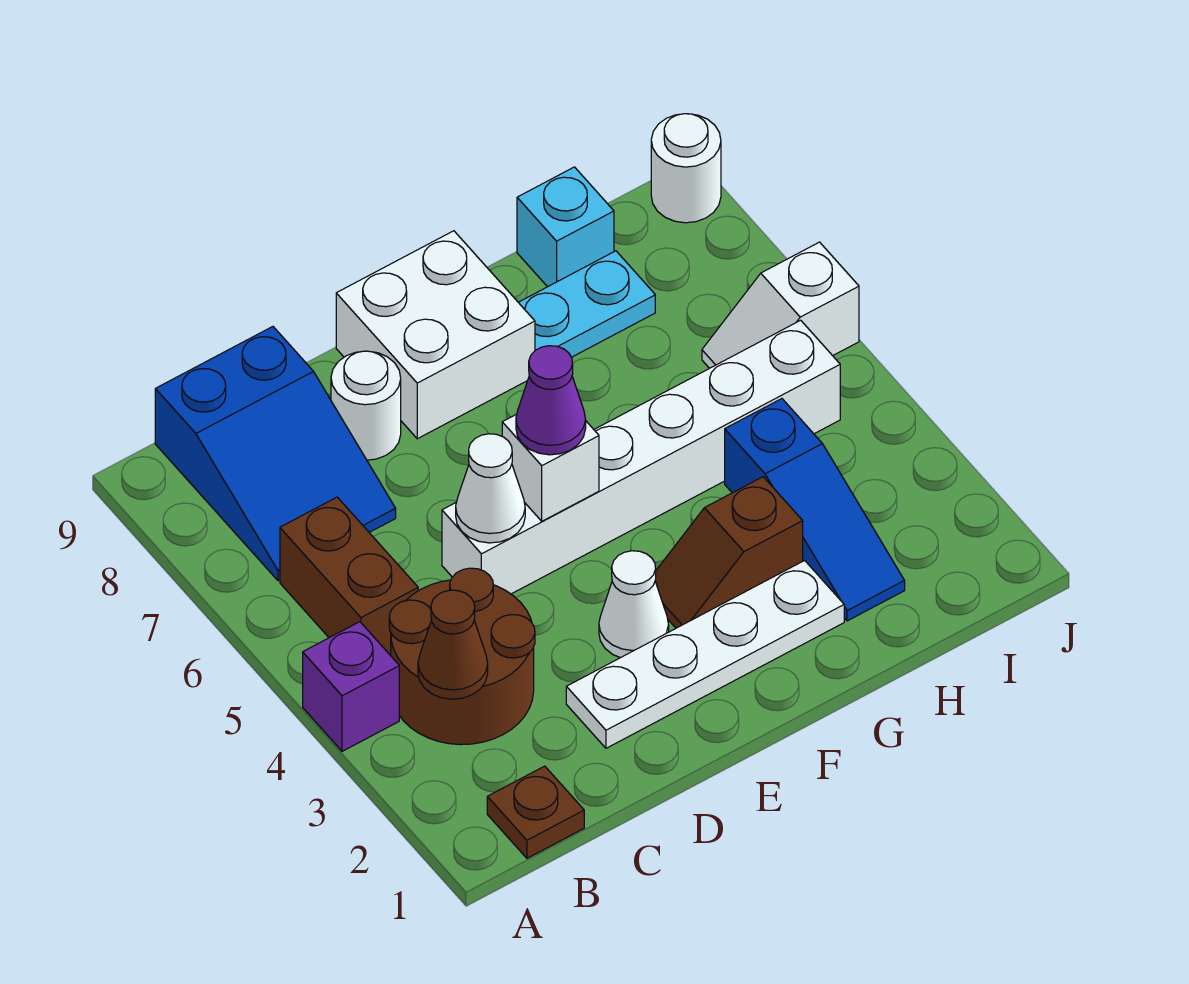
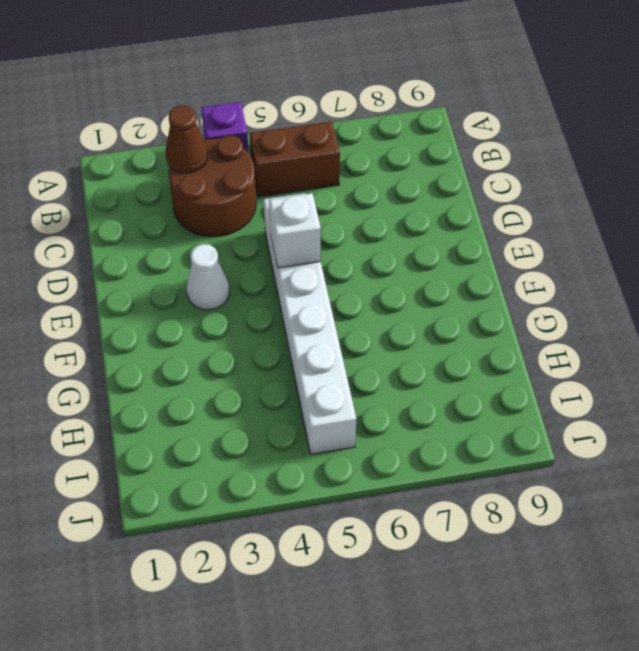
none -> brown 1x1 plate [487,766,584,858]
none -> blue 2x3 slope [155,327,396,581]
none -> white 1x4 plate [566,561,844,748]

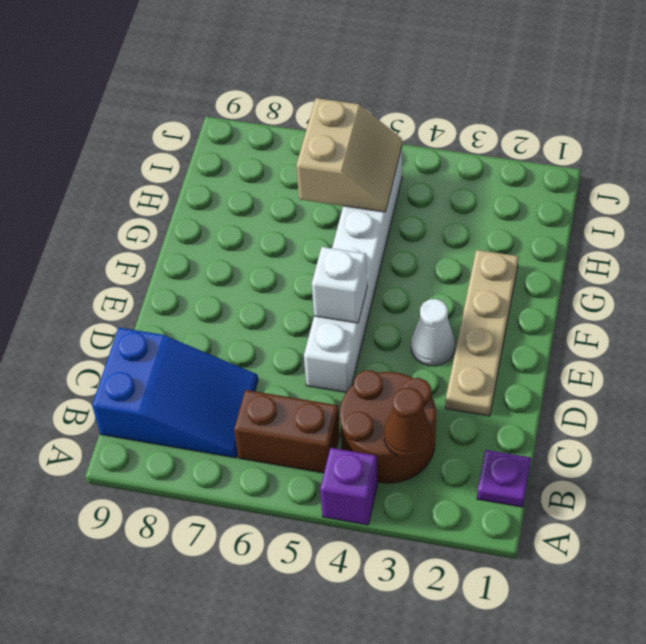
purple 1x1 plate [477,450,531,507] -> brown 1x1 plate [487,766,584,858]
tan 1x4 plate [445,250,519,416] -> white 1x4 plate [566,561,844,748]
tan 2x2 slope [296,98,402,212] -> none
none -> white 1x1 round brick [331,351,401,460]
none -> white 2x2 brick [336,231,535,439]
none -> brown 1x2 slope [655,477,803,628]

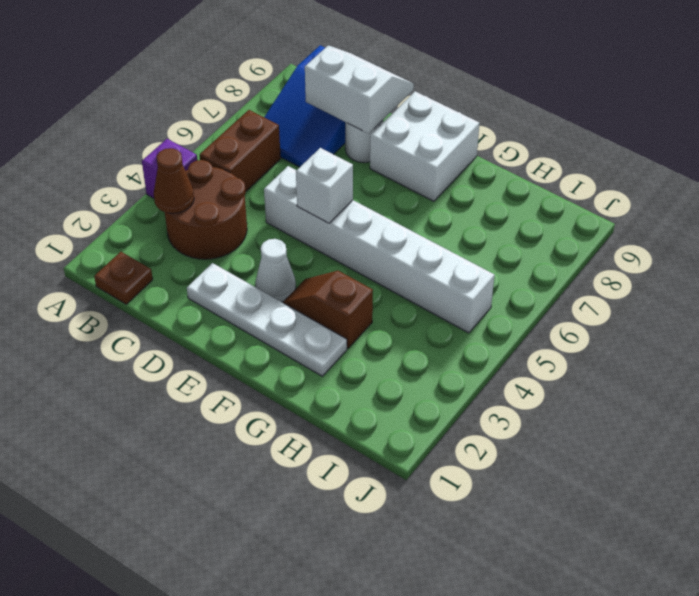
white 2x2 slope [305,45,414,133] -> none
none -> cyan 1x2 plate [518,251,655,357]
none -> blue 1x3 slope [725,399,905,621]
none -> cyan 1x1 brick [517,167,614,287]

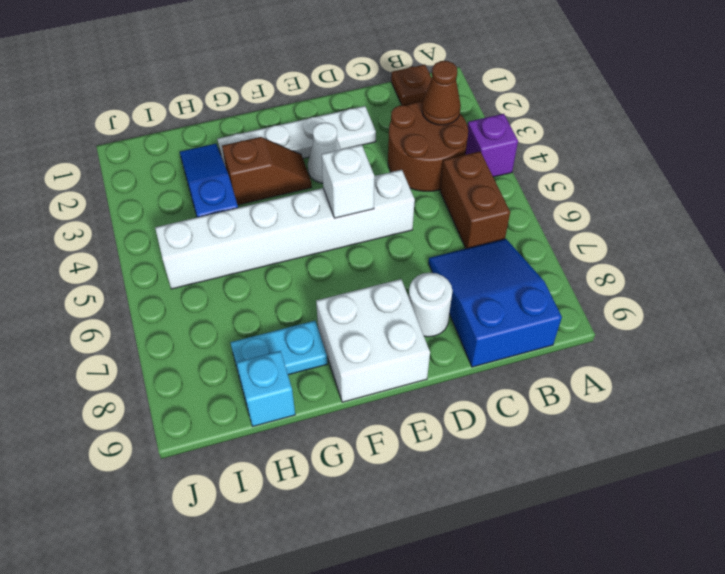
none -> white 1x2 slope [702,242,859,368]
none -> white 1x1 round brick [651,114,721,223]
none -> white 1x1 cone [456,434,525,543]

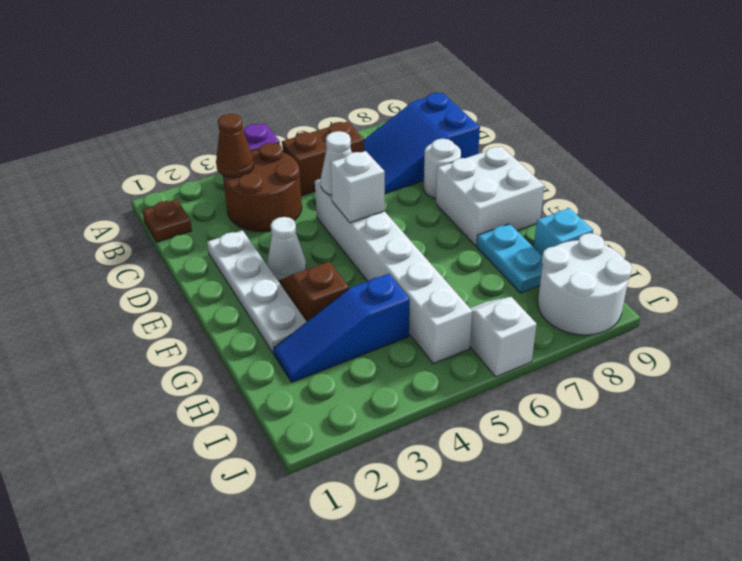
white 2x2 round brick [538,233,632,335] -> white 1x1 round brick [651,114,721,223]
none -> purple 1x1 cone [516,346,586,455]

